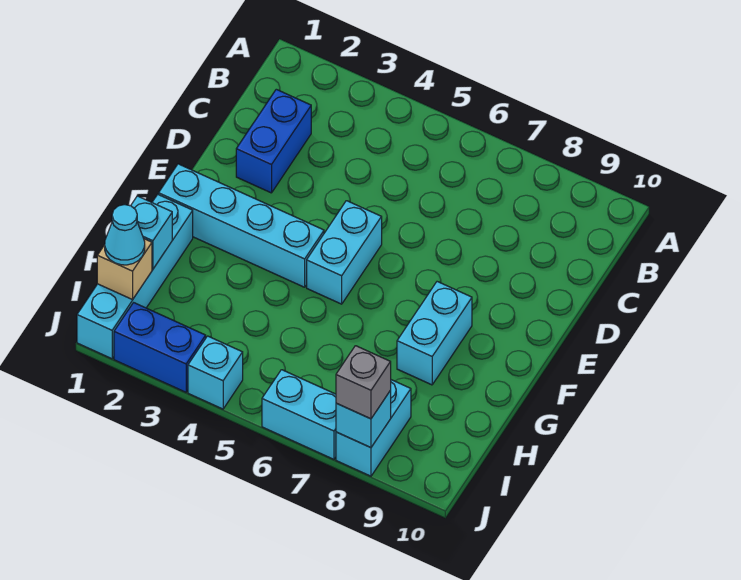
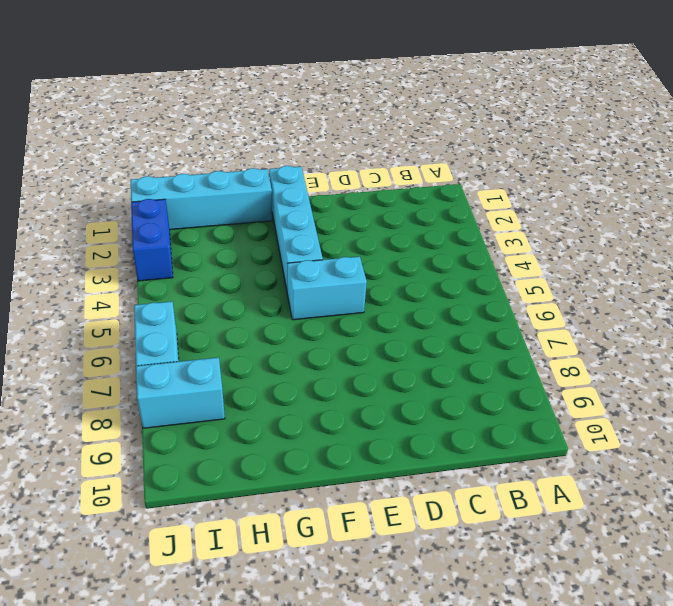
none -> blue 1x2 brick [236,89,311,193]
none -> cyan 1x2 brick [397,282,472,385]
none -> cyan 1x1 brick [188,336,243,409]

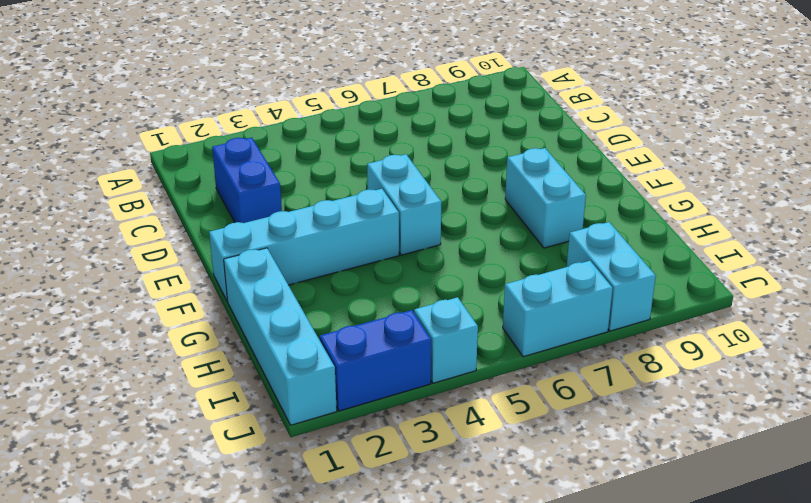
none -> cyan 1x1 brick [131,196,172,269]
none -> tan 1x1 brick [97,239,152,300]
none -> cyan 1x1 brick [336,391,391,448]

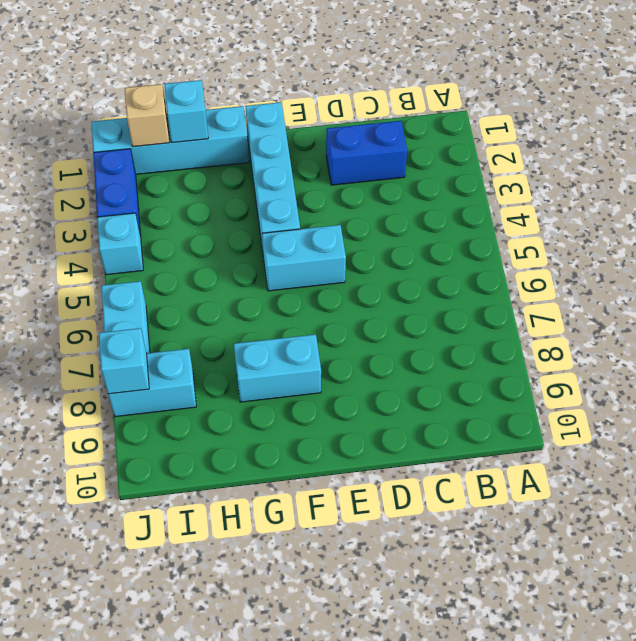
none -> cyan 1x1 cone [105,205,145,265]
none -> grey 1x1 brick [336,346,391,419]

